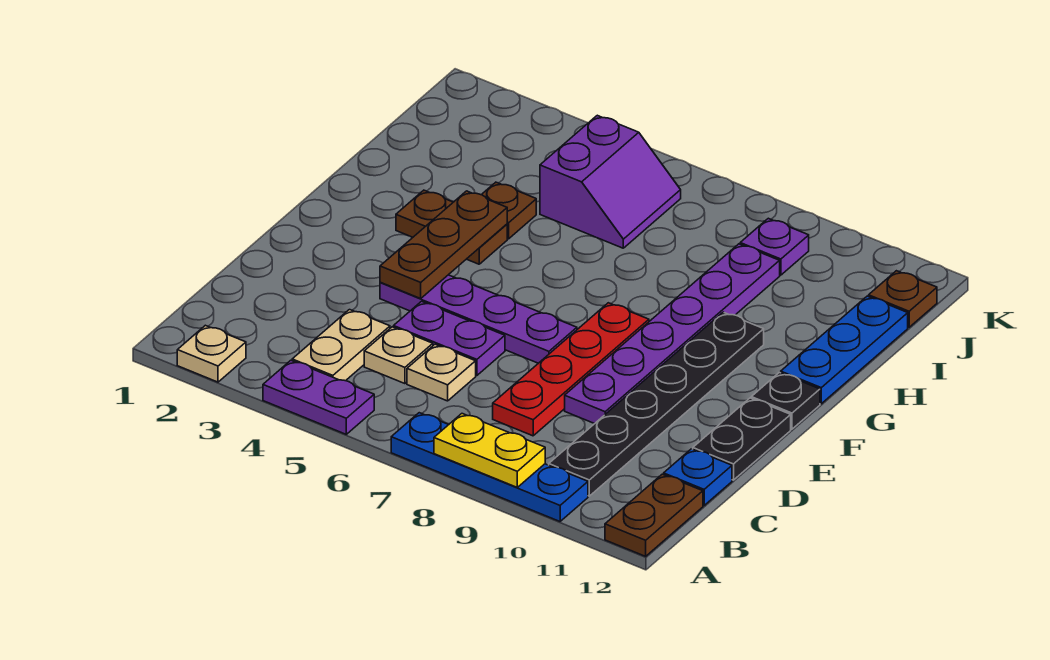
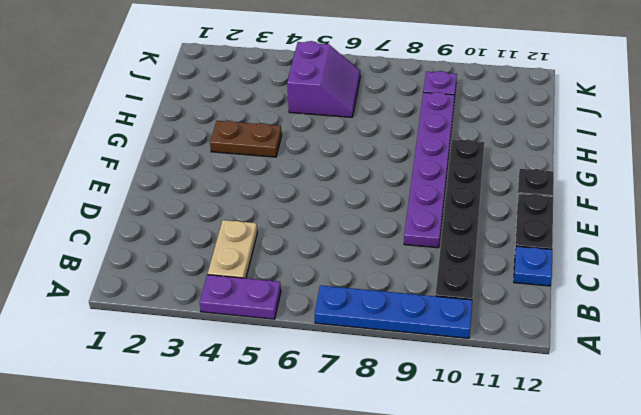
none -> tan 1x1 plate [177,325,246,382]
none -> brown 1x2 plate [605,474,703,556]
none -> tan 1x1 plate [364,327,433,384]

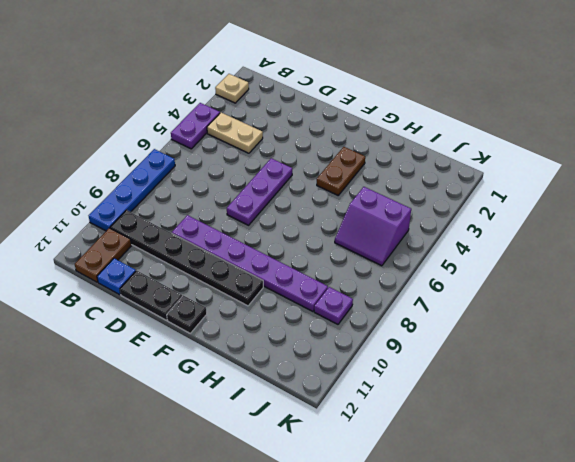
brown 1x2 plate [75,228,132,282] -> brown 1x2 plate turned to [605,474,703,556]
purple 1x3 plate [227,158,292,225] -> purple 1x4 plate [380,275,577,363]
none -> tan 1x1 plate [364,327,433,384]
none -> tan 1x1 plate [407,344,476,401]
none -> red 1x4 plate [493,303,649,436]

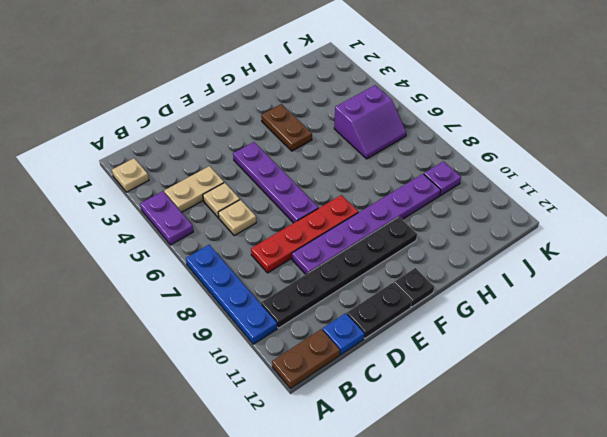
none -> purple 1x2 plate [394,301,505,376]
none -> blue 1x3 plate [781,296,908,404]
none -> brown 1x1 plate [482,182,536,239]

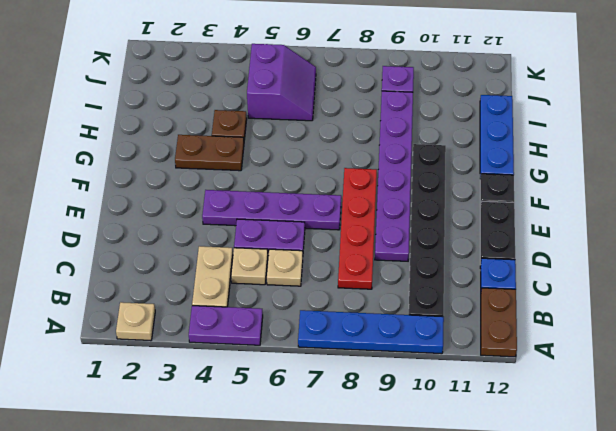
none -> brown 1x1 plate [869,271,937,327]
none -> yellow 1x2 plate [434,414,545,487]
none -> brown 1x3 plate [380,191,507,299]

